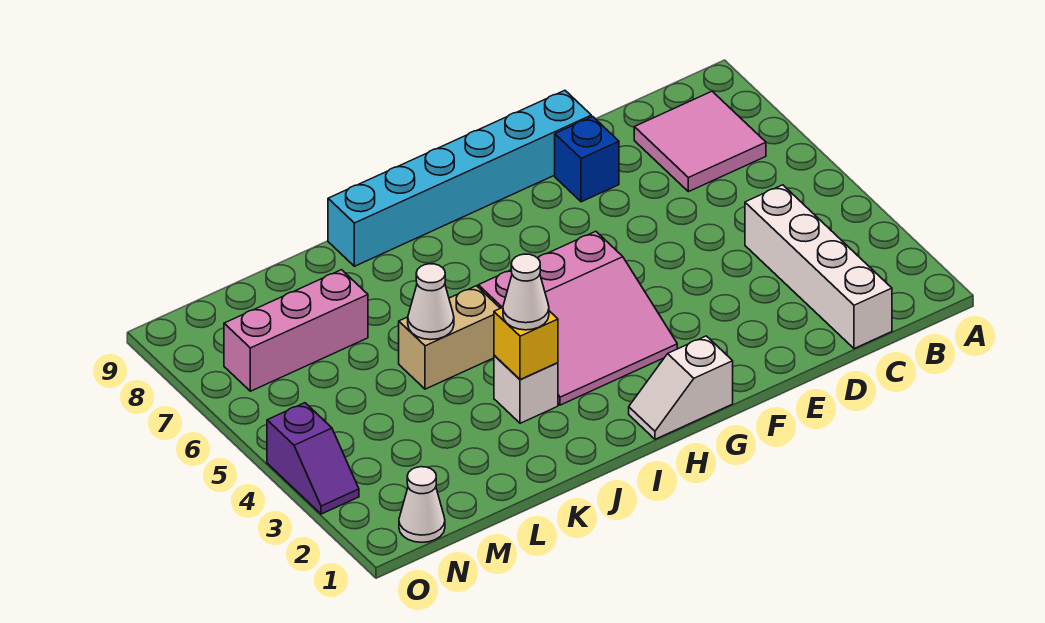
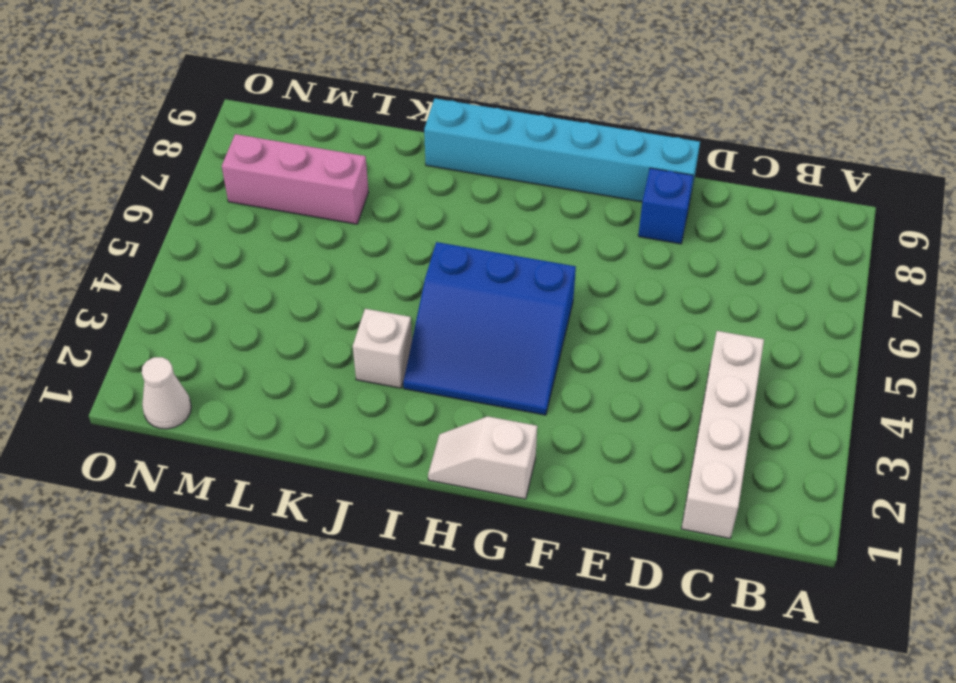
blue 3x3 slope [403,242,576,415] -> pink 3x3 slope [478,231,677,405]
none -> pink 2x2 tile [634,91,766,192]
none -> tan 1x2 brick [399,286,500,389]
none -> purple 1x2 slope [267,403,359,514]

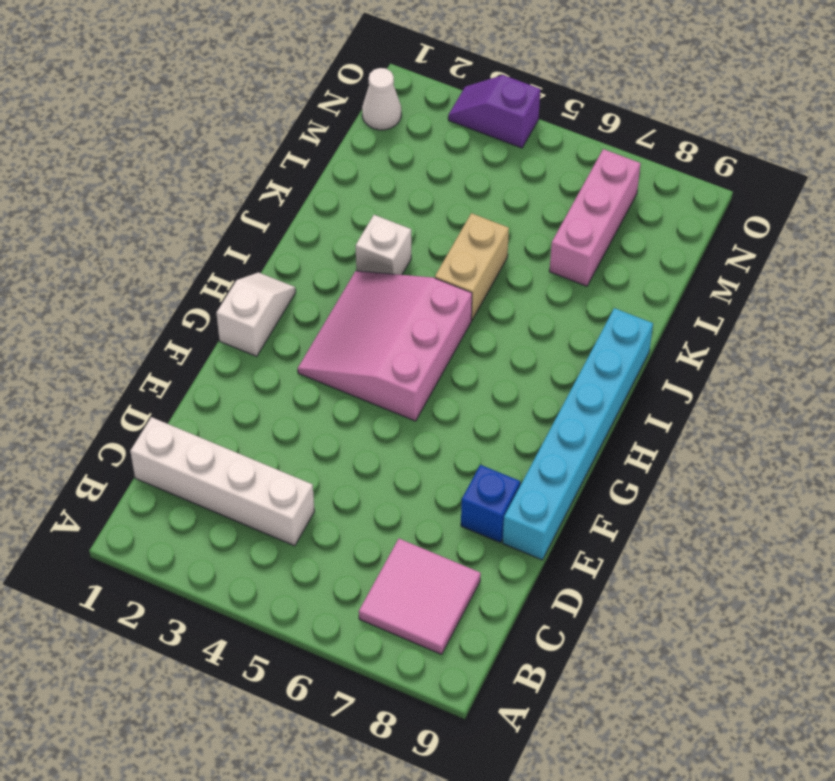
none -> yellow 1x1 brick [494,307,558,380]
none -> white 1x1 cone [408,264,454,340]
none -> white 1x1 cone [503,254,549,330]

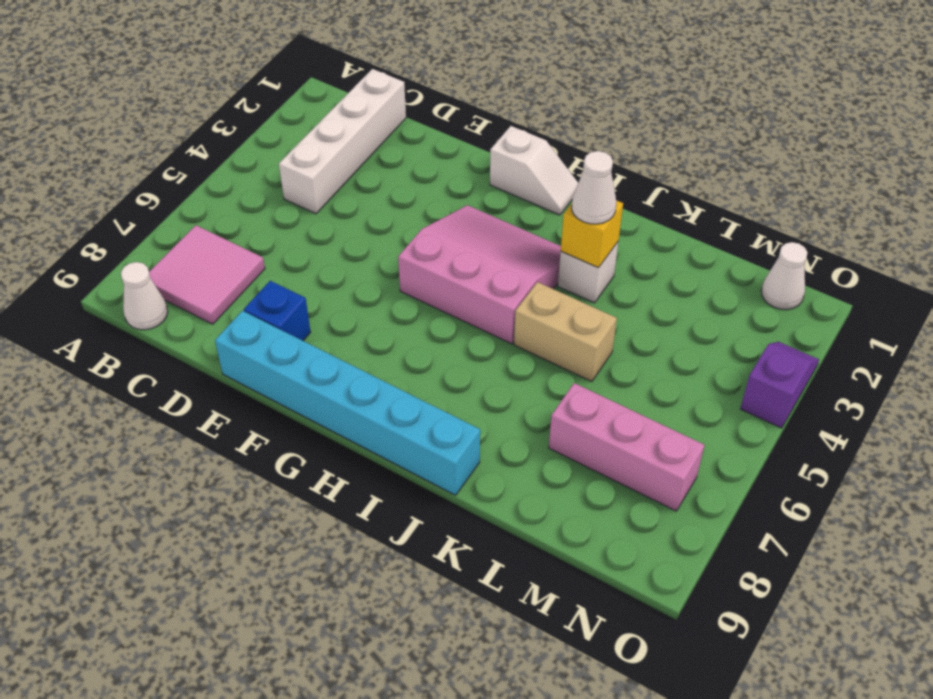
white 1x1 cone [121,262,168,330] -> white 1x1 cone moved to [408,264,454,340]

